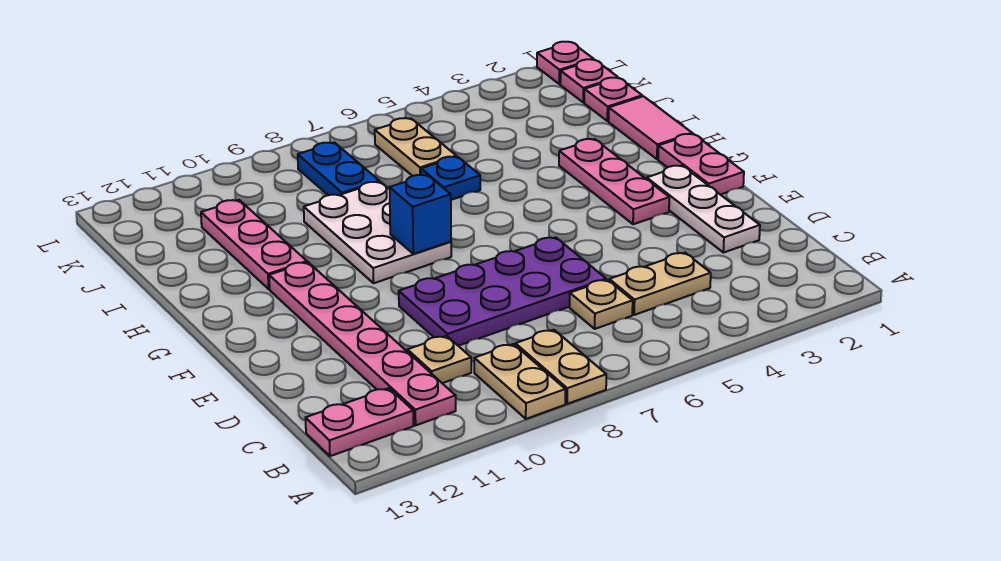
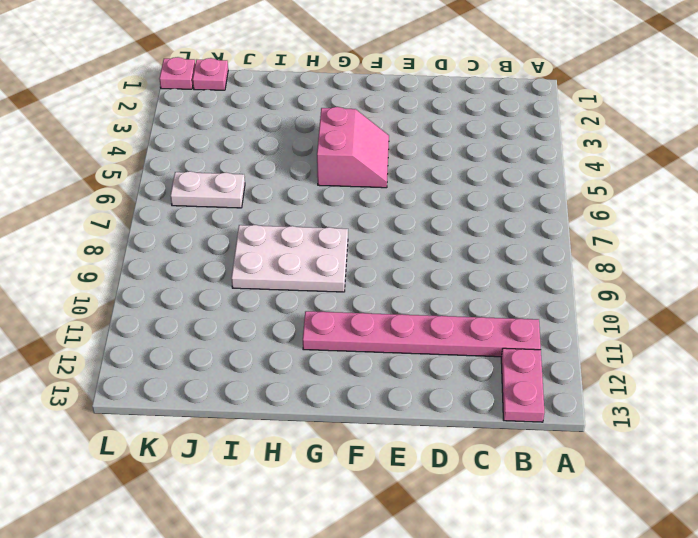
pink 2x2 slope [317,107,389,188] -> none
white 1x2 plate [171,171,245,208] -> tan 1x2 plate [375,118,456,176]
none -> tan 1x2 plate [515,330,606,404]
none -> tan 1x2 plate [474,344,565,419]
none -> tan 1x2 plate [609,253,711,315]

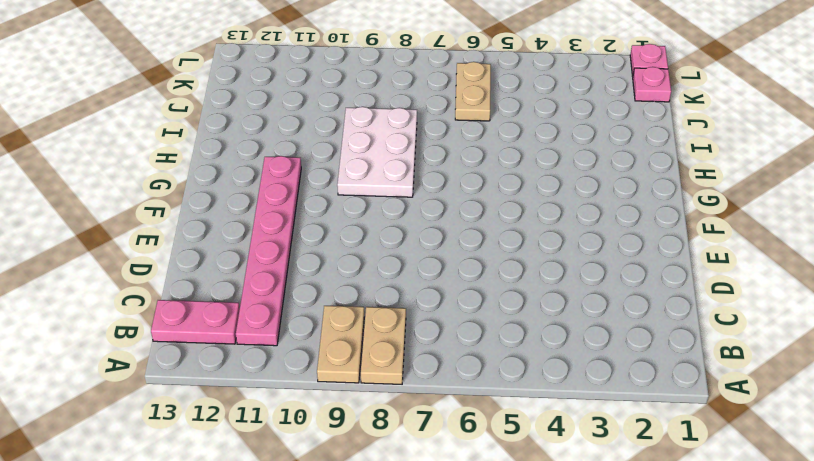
none -> tan 1x2 plate [609,253,711,315]
none -> tan 1x1 plate [570,280,633,329]
none -> tan 1x1 plate [407,336,471,383]

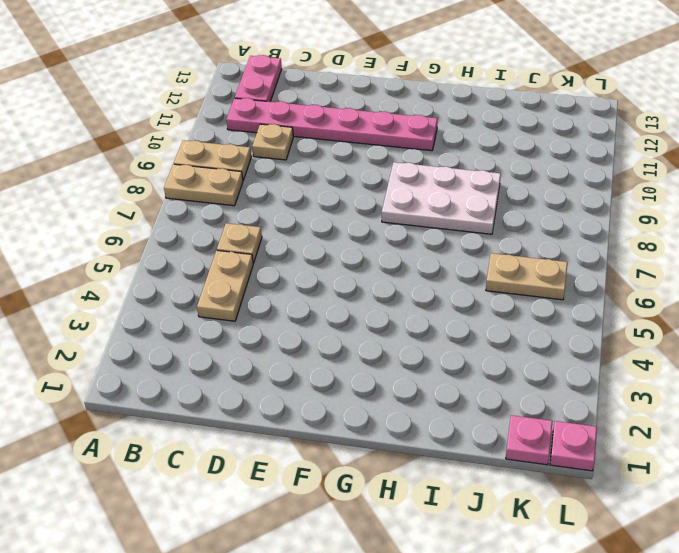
none -> white 1x3 plate [647,166,760,253]
none -> purple 2x4 plate [399,237,606,346]
none -> pink 1x2 plate [658,134,744,195]

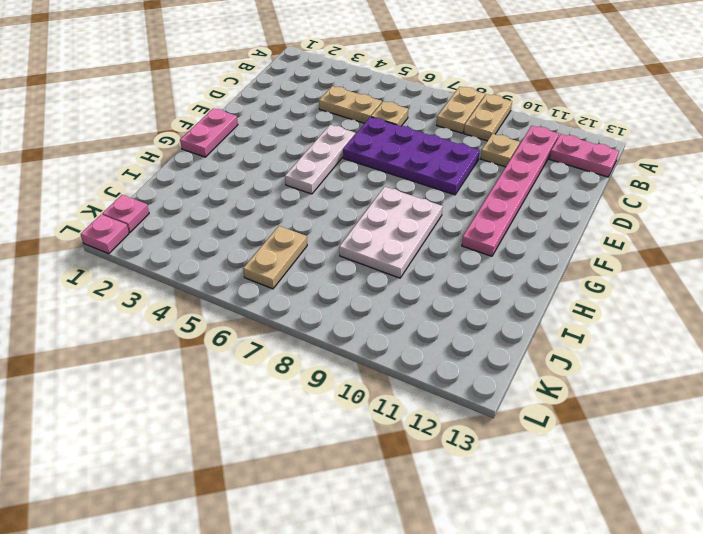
white 1x3 plate [285,125,355,194] -> white 1x3 plate moved to [647,166,760,253]
none -> pink 1x3 plate [559,139,669,224]
none -> pink 1x2 tile [609,96,692,159]
none -> pink 1x3 plate [201,200,307,289]

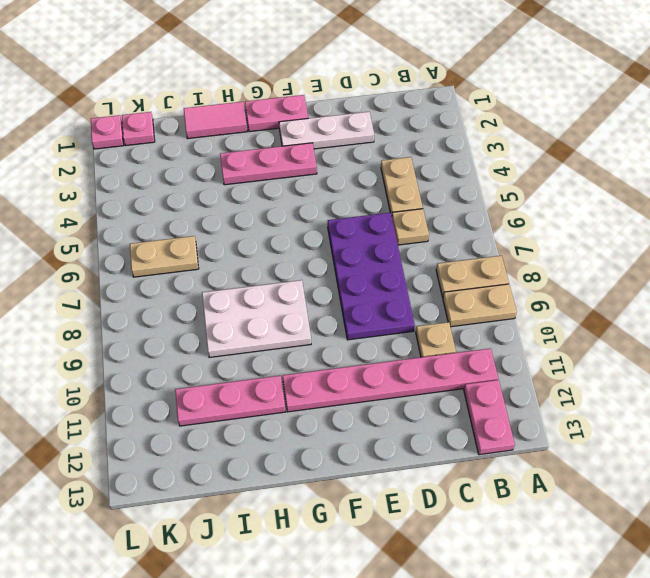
none -> blue 1x1 plate [421,157,480,200]
none -> pink 1x1 plate [584,78,642,121]
none -> blue 1x2 plate [298,143,379,195]

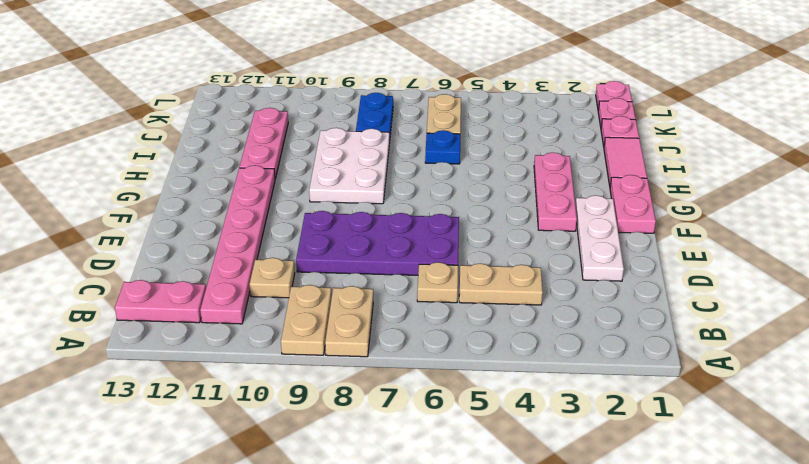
none -> blue 1x1 brick [389,175,451,254]

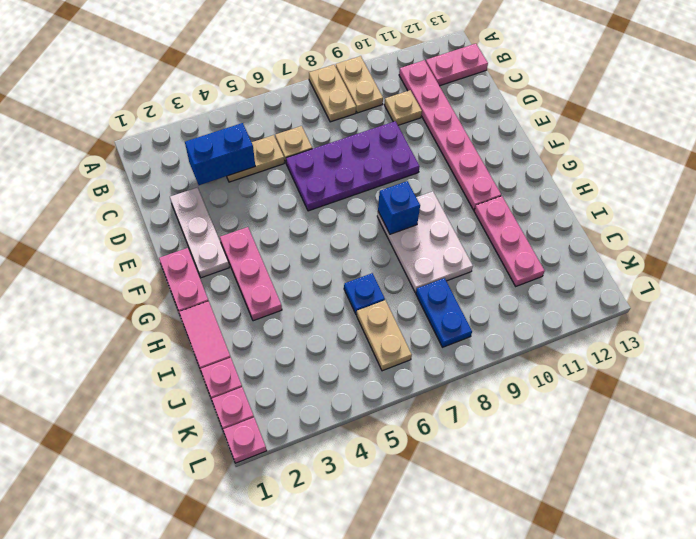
blue 1x2 brick [185,123,255,185] -> none

